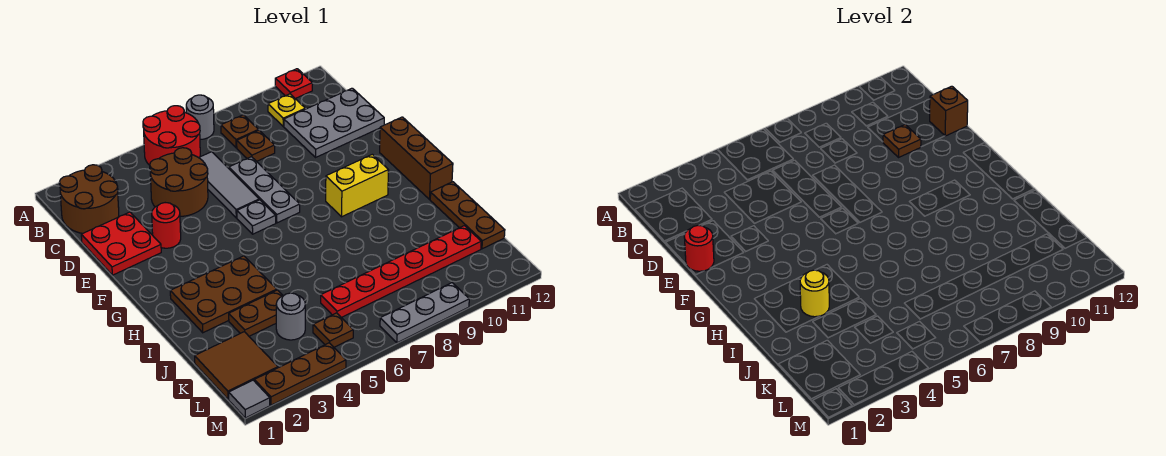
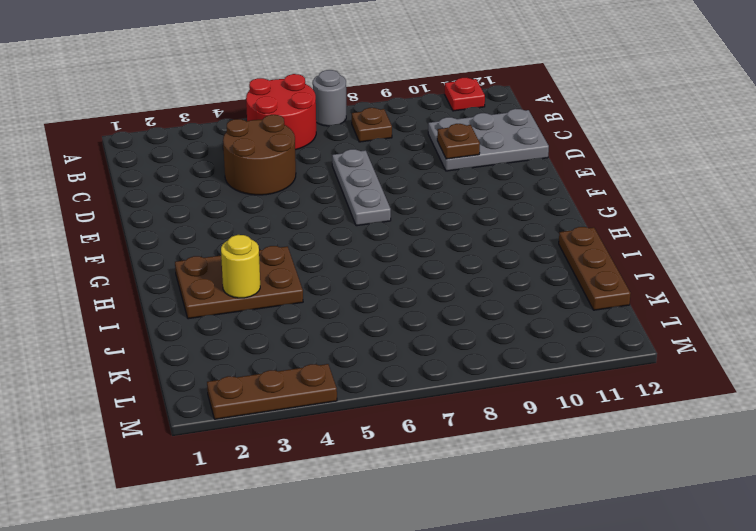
none -> brown 2x2 round brick [59,165,119,233]
none -> yellow 1x1 plate [268,94,305,126]
none -> grey 1x3 tile [199,152,259,218]
none -> brown 1x1 plate [237,130,275,161]

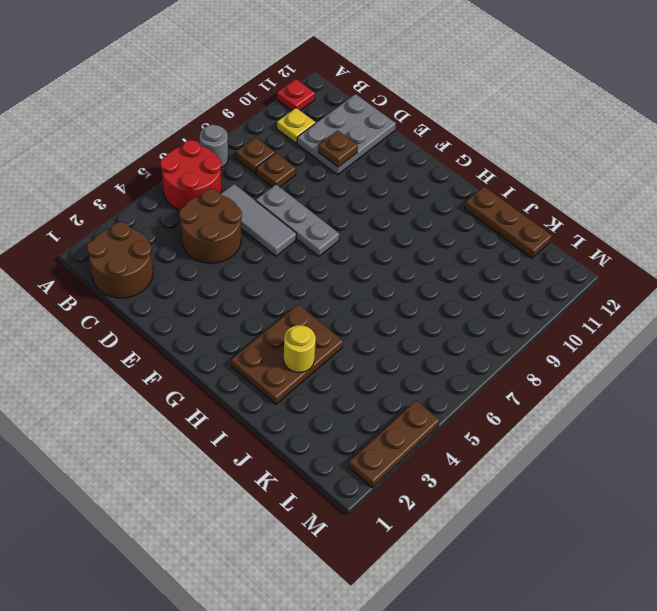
none -> red 2x2 plate [81,212,161,275]
none -> red 1x1 round brick [152,203,181,248]
none -> grey 1x1 plate [237,200,276,234]
none -> brown 1x3 brick [380,117,453,199]

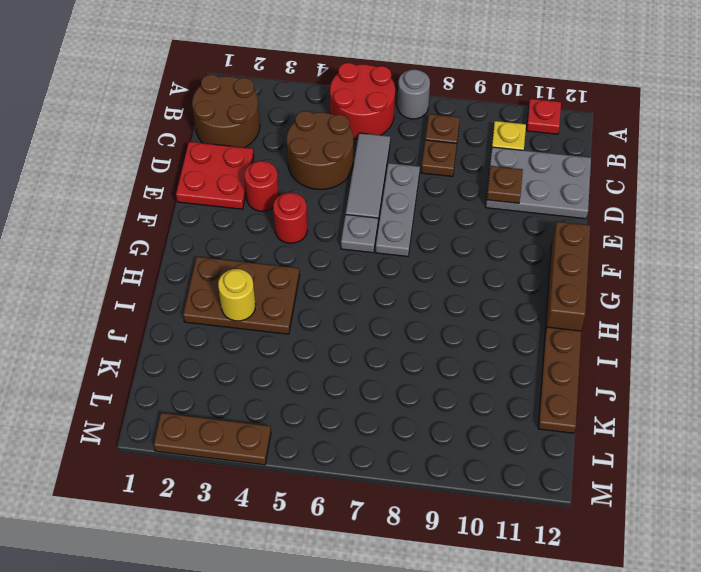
red 1x1 round brick [273,193,307,243] -> red 1x1 round brick moved to [684,225,714,271]
none -> yellow 1x2 brick [326,154,389,217]
none -> brown 1x2 plate [229,290,283,336]
none -> brown 2x2 tile [195,332,278,399]
none -> grey 1x1 round brick [276,293,305,340]

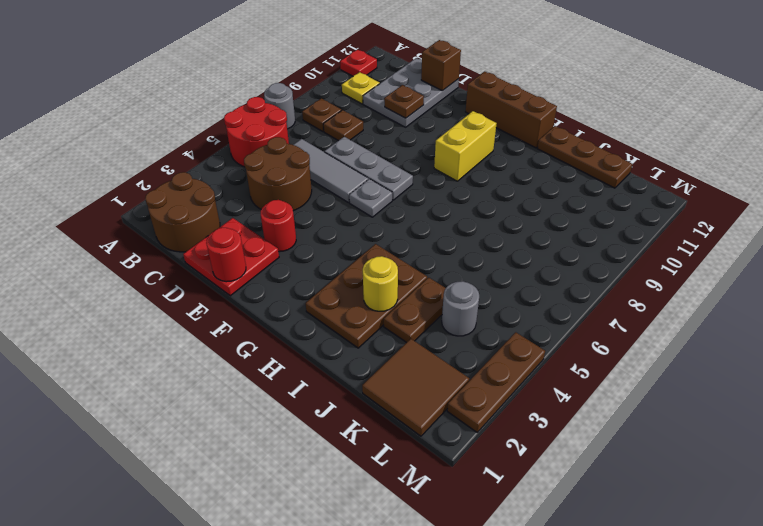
none -> red 1x6 plate [321,226,481,318]
none -> brown 1x1 plate [313,313,353,347]
none -> grey 1x1 tile [229,380,270,418]
none -> grey 1x3 plate [380,283,469,343]

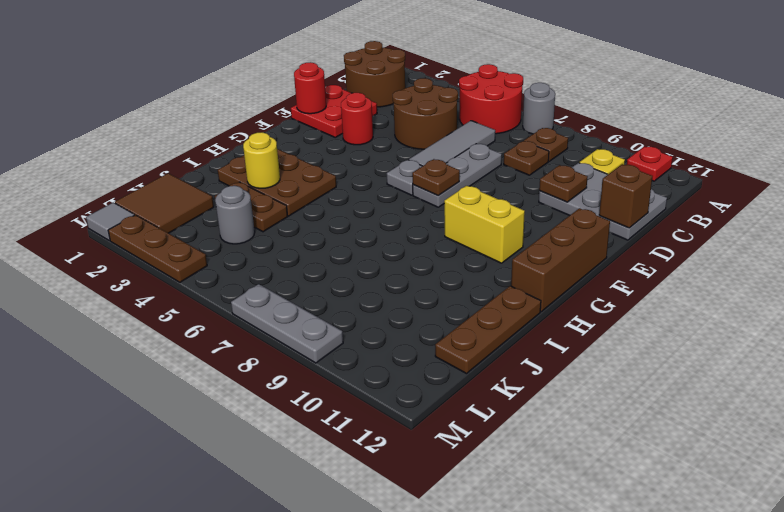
brown 1x1 plate [412,159,460,196] -> brown 1x1 plate moved to [313,313,353,347]
none -> red 1x6 plate [321,226,481,318]

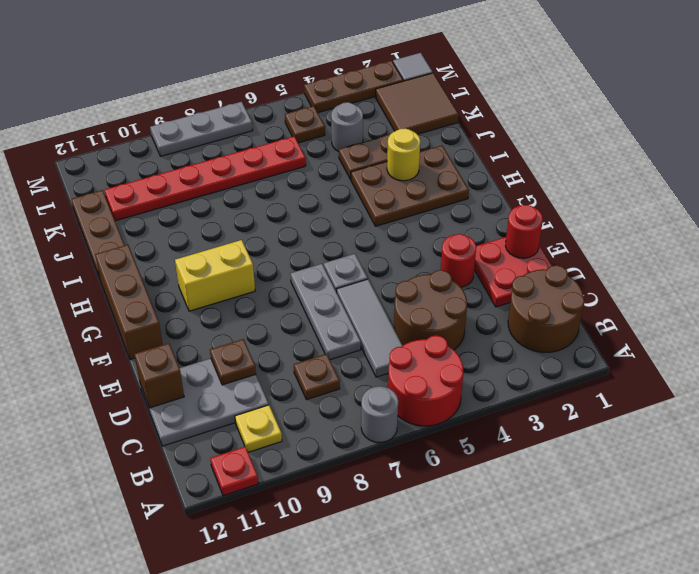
none -> brown 1x1 plate [221,115,259,148]

